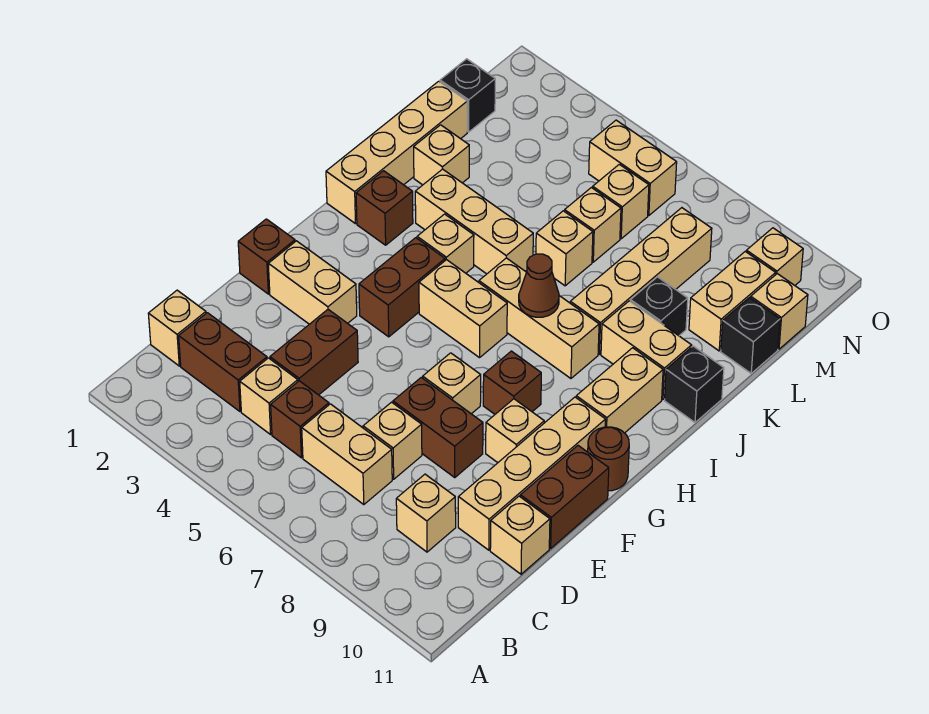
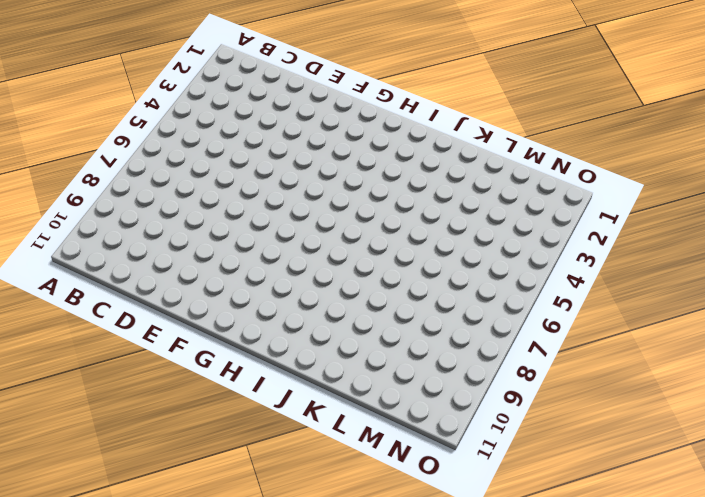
none -> tan 1x1 brick [148,290,206,366]
none -> brown 1x2 brick [179,313,267,411]
none -> tan 1x1 brick [240,358,298,434]
none -> brown 1x1 brick [271,381,329,458]

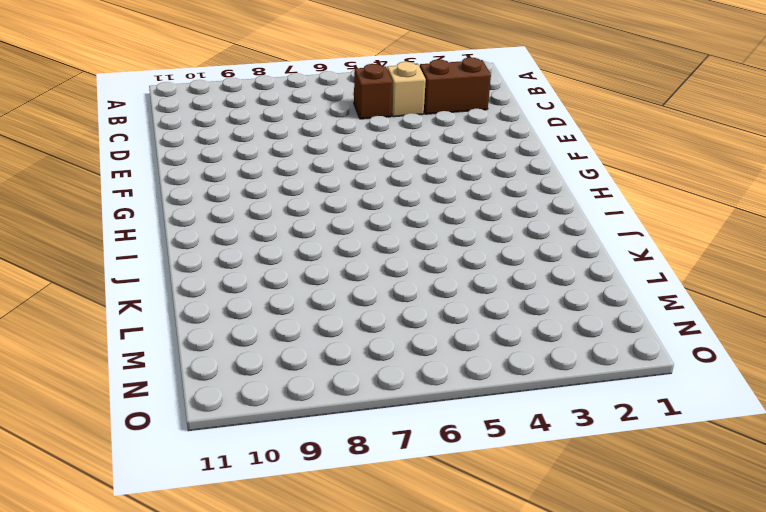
none -> tan 1x1 brick [148,290,206,366]
none -> tan 1x2 brick [302,404,392,505]
none -> tan 1x1 brick [396,474,456,552]
none -> brown 1x2 brick [270,310,358,395]

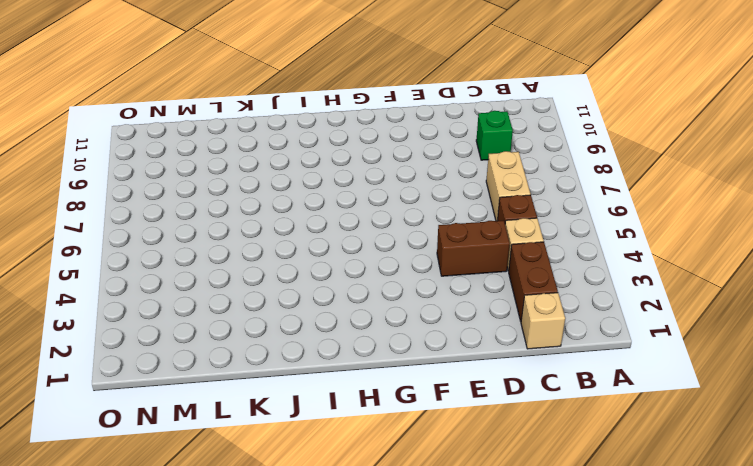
green 1x1 brick [476,111,513,160] -> tan 1x1 brick [396,474,456,552]
none -> tan 1x1 brick [363,402,422,479]
none -> tan 1x4 brick [458,397,606,550]
none -> tan 1x1 brick [490,496,550,574]
none -> brown 1x2 brick [393,378,483,477]

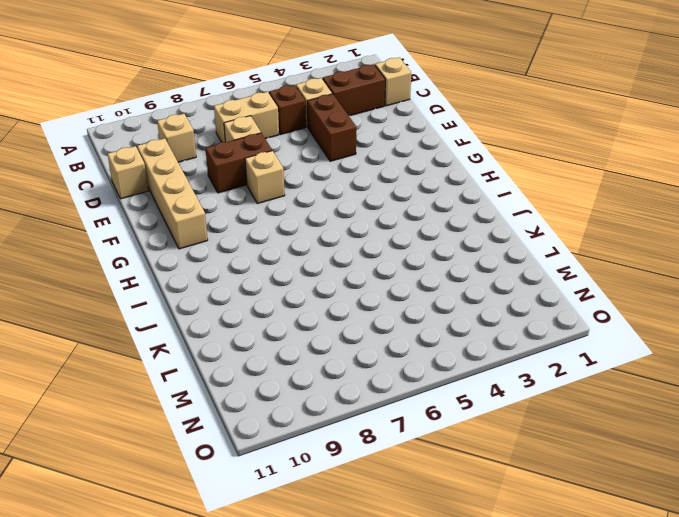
none -> brown 1x2 brick [520,446,609,548]
none -> brown 1x1 brick [238,219,295,294]
none -> tan 1x2 brick [268,241,357,324]
none -> tan 1x1 brick [486,399,544,463]

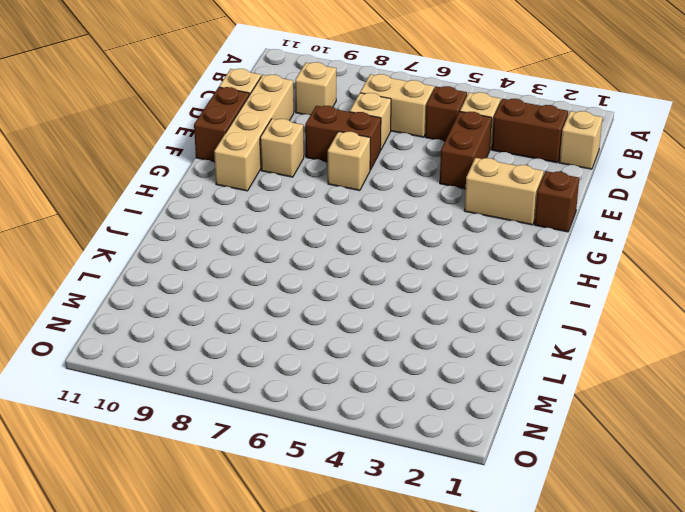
none -> brown 1x2 brick [359,238,445,337]
none -> brown 1x1 brick [483,351,541,414]
none -> brown 1x1 round brick [588,427,629,491]
none -> tan 1x2 brick [419,260,507,358]

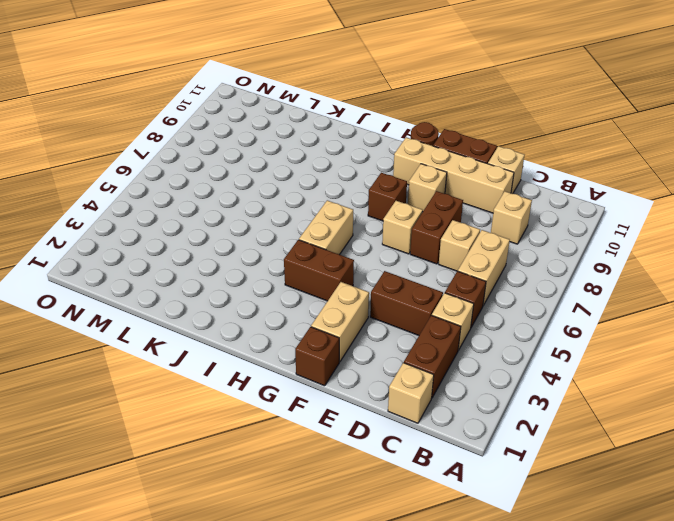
none -> tan 1x2 brick [576,348,663,433]
none -> tan 1x4 brick [326,81,467,224]
none -> brown 1x1 brick [356,171,413,245]
none -> tan 1x1 brick [417,214,474,273]

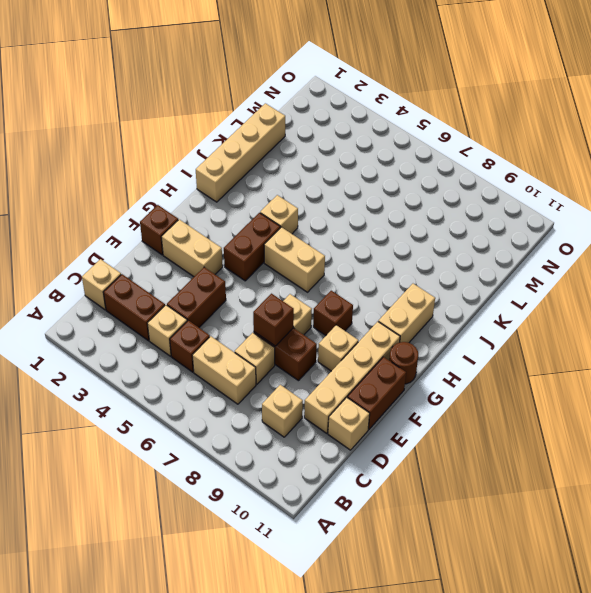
brown 1x1 brick [253,294,294,346] -> brown 1x1 brick moved to [356,171,413,245]
none -> tan 1x3 brick [479,258,599,378]
none -> tan 1x3 brick [415,169,533,274]
none -> tan 1x4 brick [570,208,712,354]
none -> tan 1x2 brick [601,301,692,400]

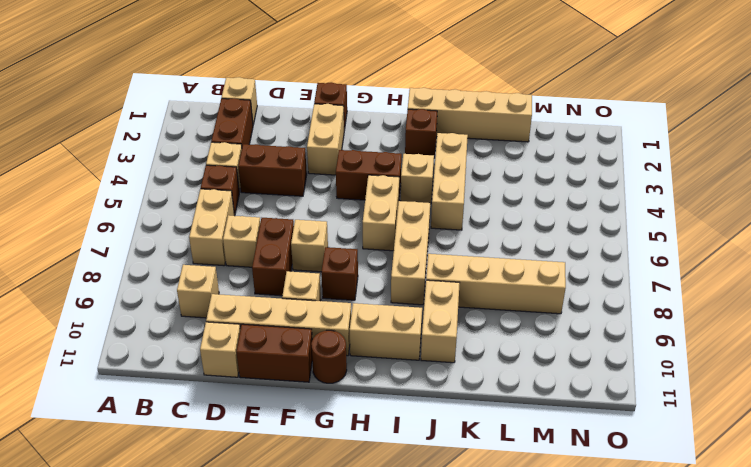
none -> black 1x1 brick [665,346,724,422]
none -> tan 1x1 brick [414,125,469,185]
none -> tan 1x1 brick [536,211,593,286]
none -> black 1x1 brick [630,277,688,336]

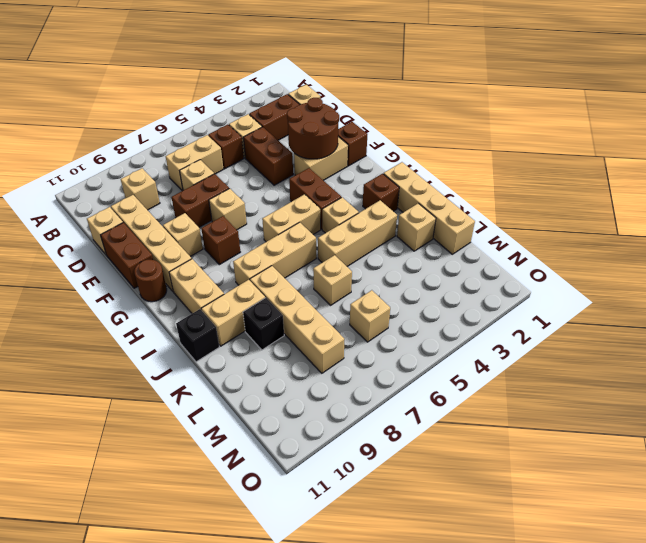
brown 2x2 round brick [287,98,339,159] -> none
none -> tan 1x1 brick [565,188,621,262]
none -> tan 1x2 brick [689,252,776,351]
none -> black 1x1 brick [721,298,780,373]
none -> black 1x1 brick [440,59,495,132]

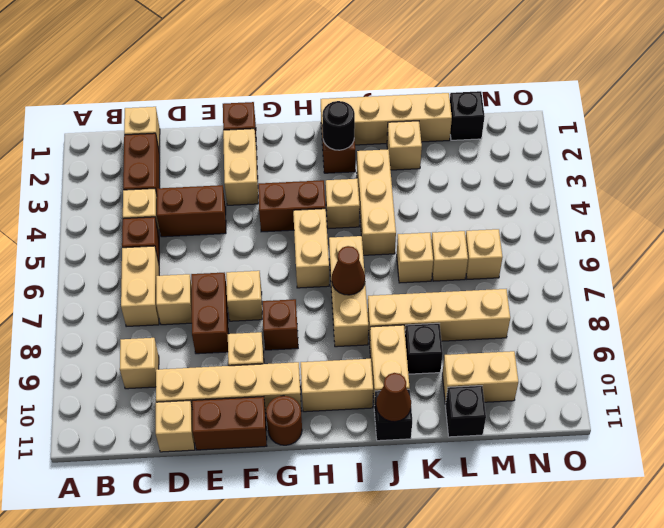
black 1x1 round brick [322,101,355,150] -> none
brown 1x1 cone [376,373,411,422] -> none
none -> tan 1x1 brick [751,274,808,349]
none -> tan 1x2 brick [589,120,677,216]
none -> tan 1x1 brick [746,228,803,285]

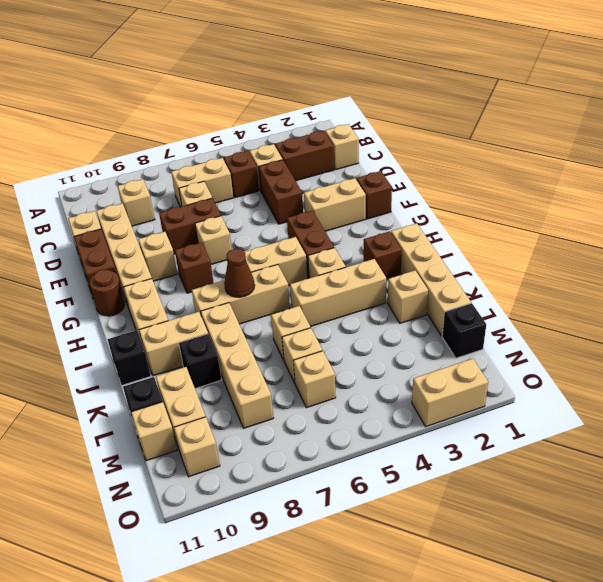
tan 1x2 brick [412,359,488,427] -> tan 1x2 brick moved to [589,120,677,216]

